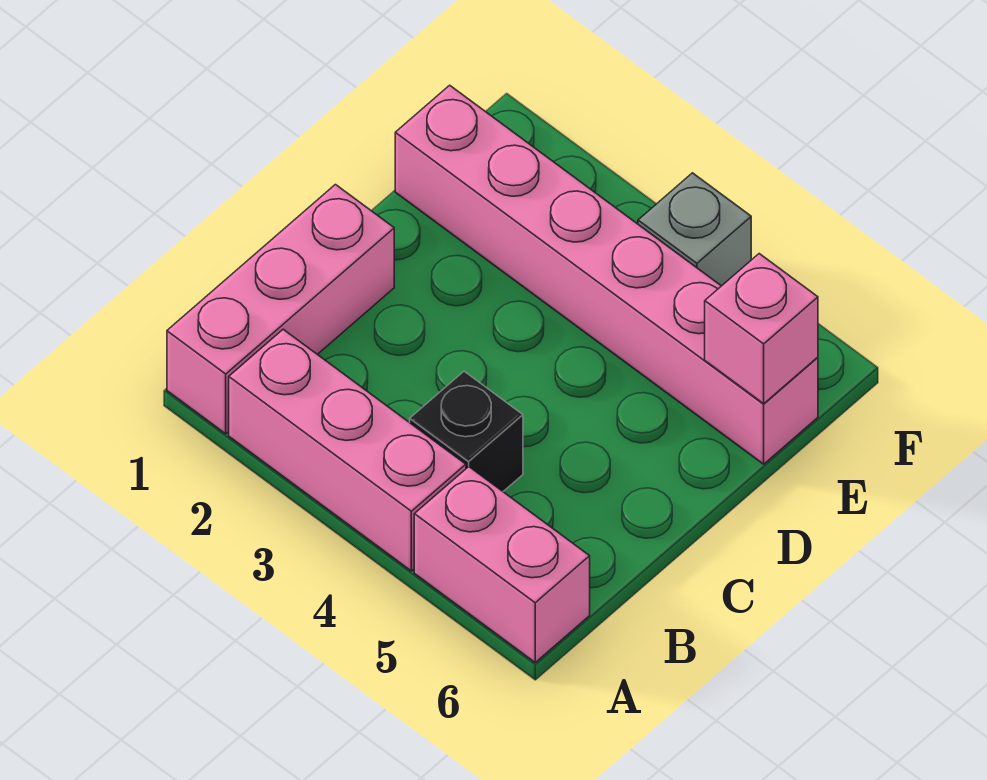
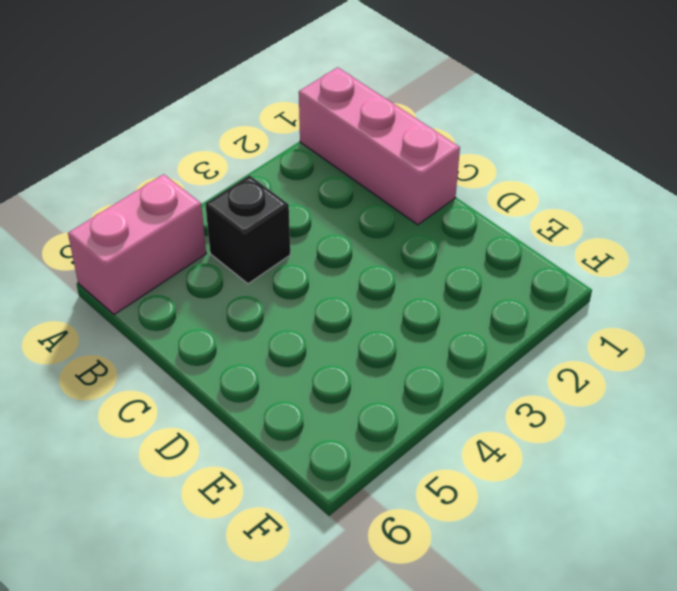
none -> pink 1x3 brick [229,329,466,571]
none -> pink 1x6 brick [395,85,818,464]

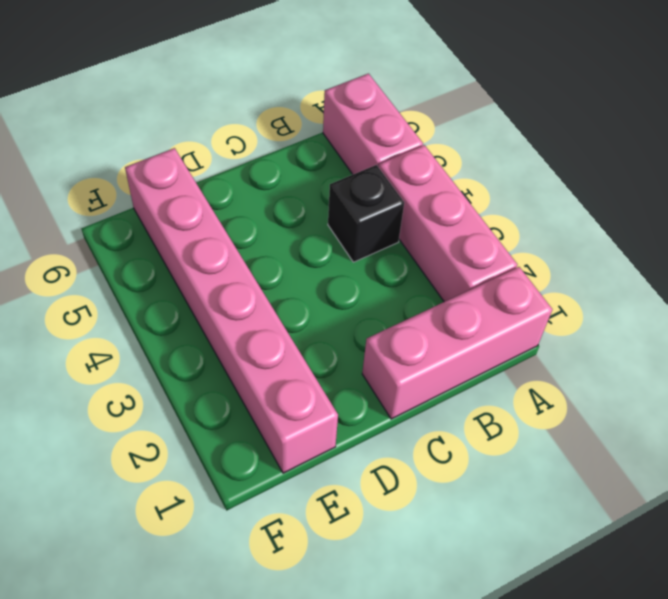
none -> grey 1x1 brick [638,173,751,286]
none -> pink 1x1 brick [705,254,818,404]

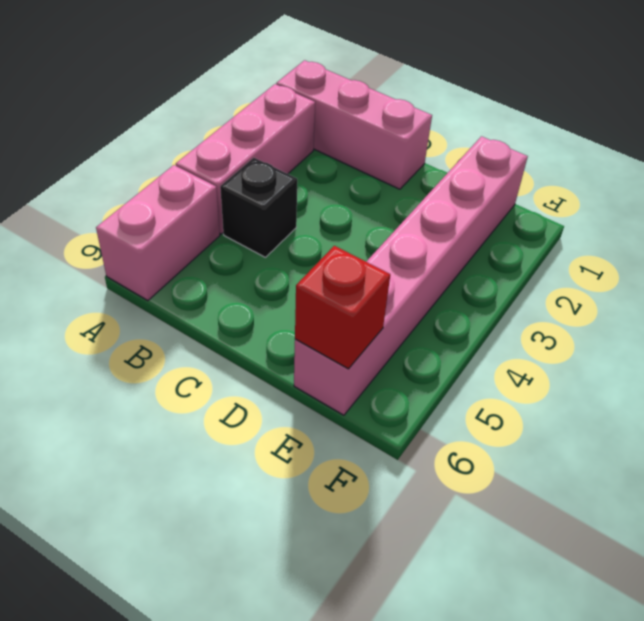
red 1x1 brick [295,246,390,369] -> pink 1x1 brick [705,254,818,404]
none -> grey 1x1 brick [638,173,751,286]

